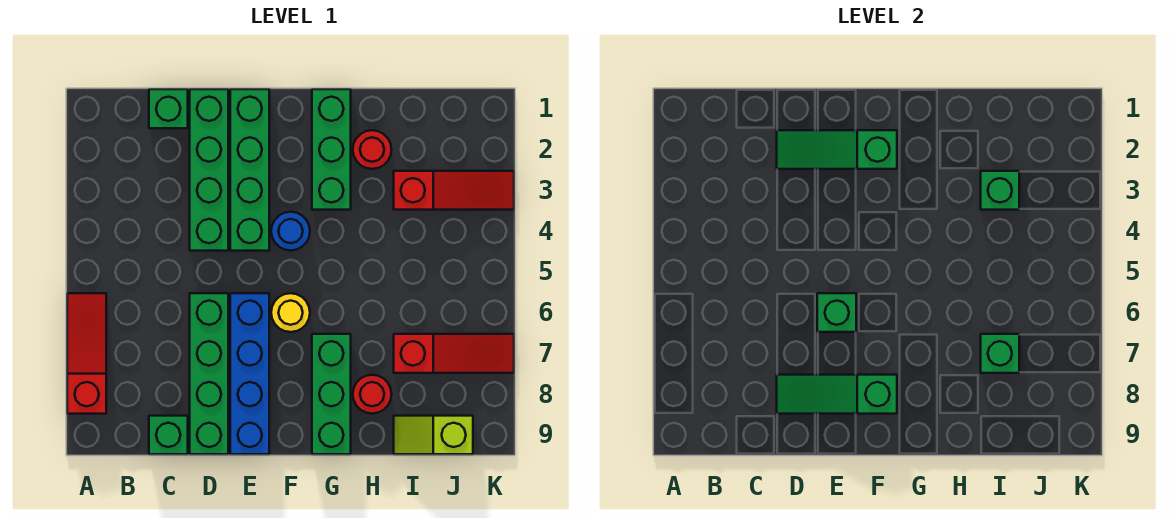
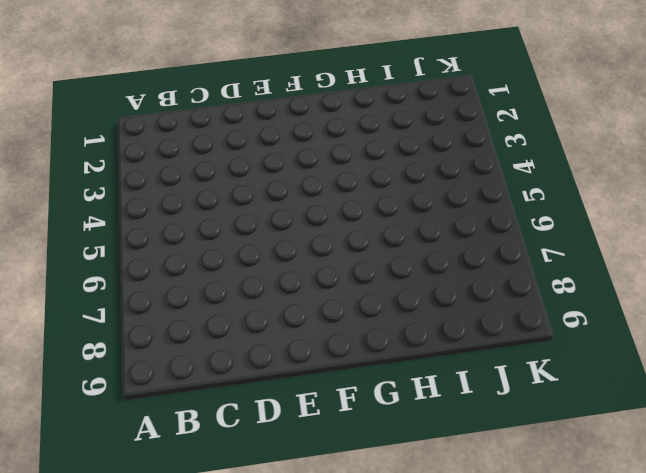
none -> red 1x3 slope [67,293,106,414]
none -> green 1x1 brick [149,89,188,128]
none -> green 1x1 brick [149,416,188,454]

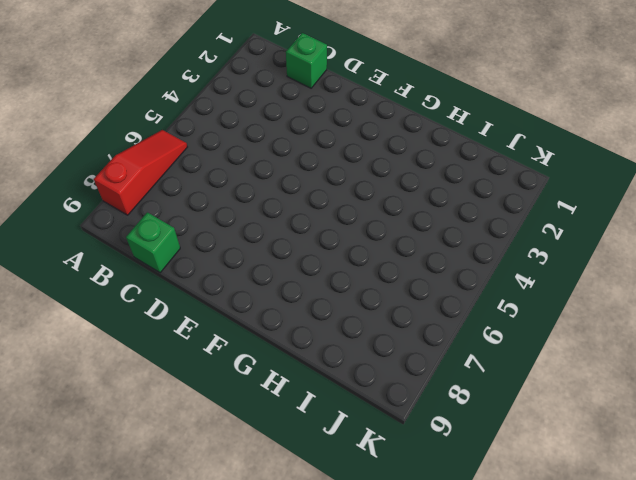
none -> green 1x4 brick [190,89,228,251]
none -> green 1x4 brick [190,293,228,454]
none -> green 1x4 brick [230,89,269,251]

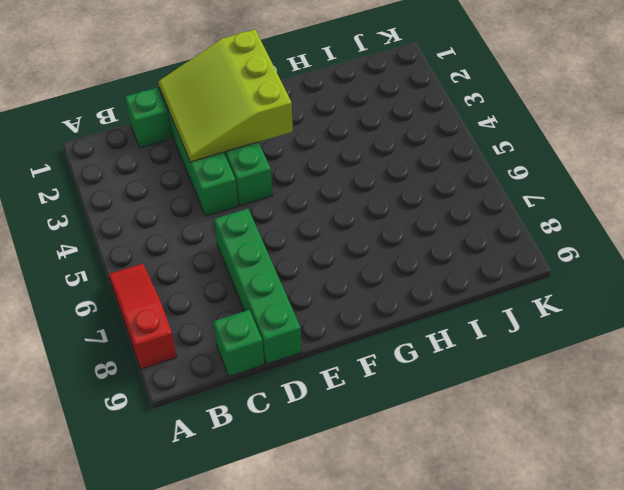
lime 3x3 slope [158,29,293,162] -> green 1x3 slope [777,130,897,169]
none -> blue 1x4 brick [230,293,269,454]
none -> blue 1x1 round brick [271,212,310,251]
none -> yellow 1x1 round brick [271,293,310,332]

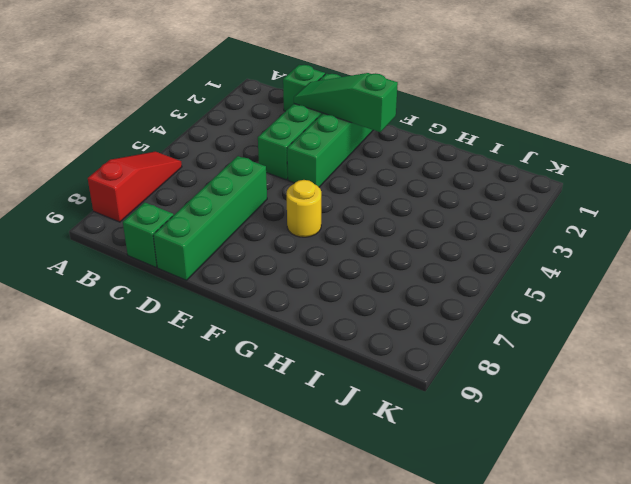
none -> blue 1x4 brick [230,293,269,454]
none -> blue 1x1 round brick [271,212,310,251]
none -> green 1x3 brick [312,89,351,210]

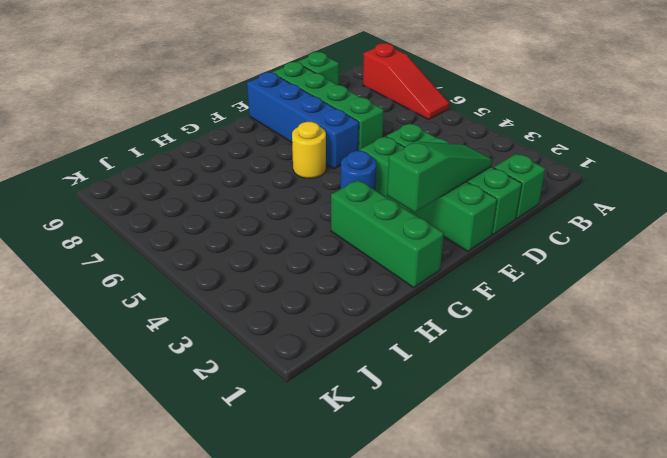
none -> green 1x3 brick [312,334,351,454]
none -> red 1x1 round brick [353,130,392,169]
none -> red 1x1 round brick [353,375,392,414]

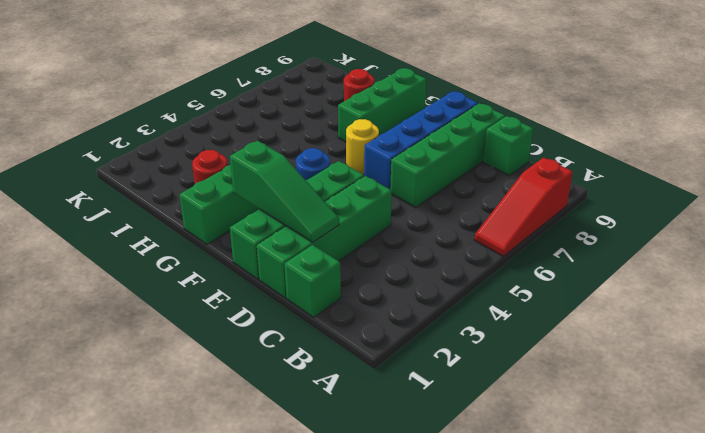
none -> red 1x3 slope [394,171,514,210]
none -> red 1x3 slope [394,334,514,373]
none -> lime 1x2 slope [394,416,473,454]

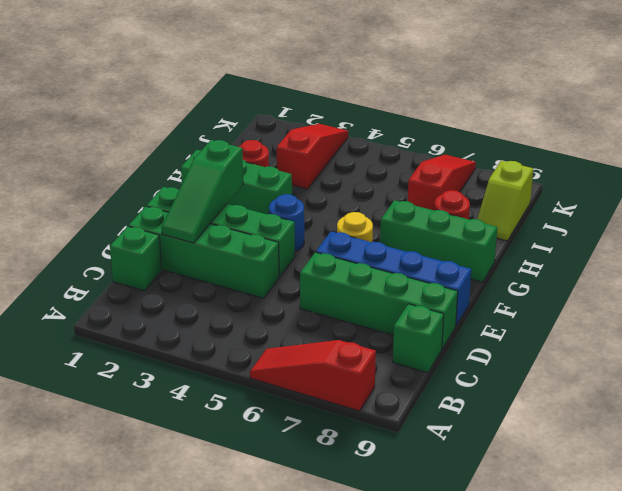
none -> green 1x3 slope [777,375,897,414]
none -> green 1x1 brick [817,293,856,332]
none -> green 1x1 brick [981,171,1019,210]

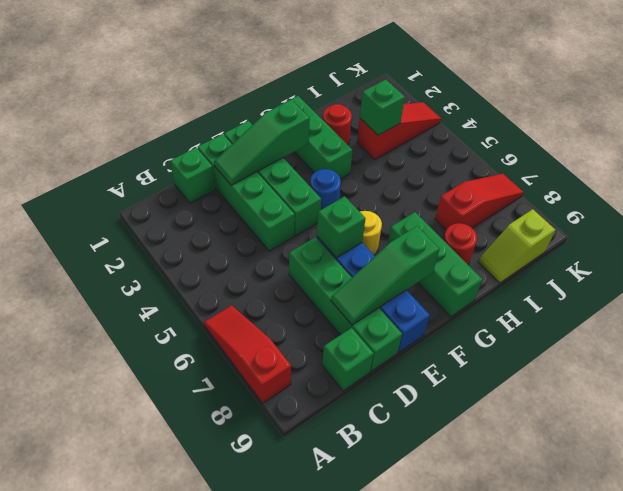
none -> green 1x1 brick [981,334,1019,373]

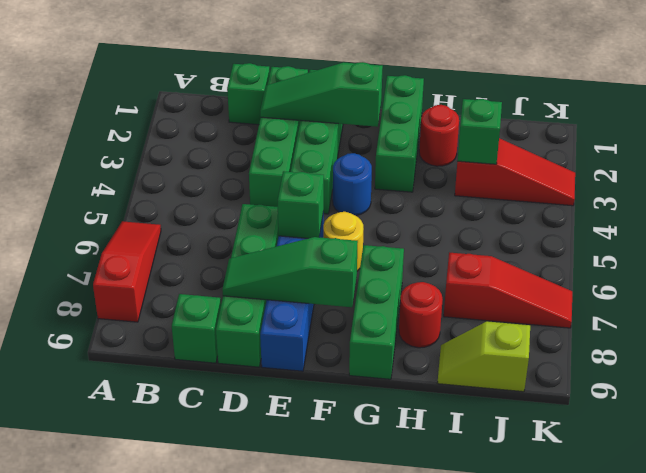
none -> green 1x1 brick [981,334,1019,373]

